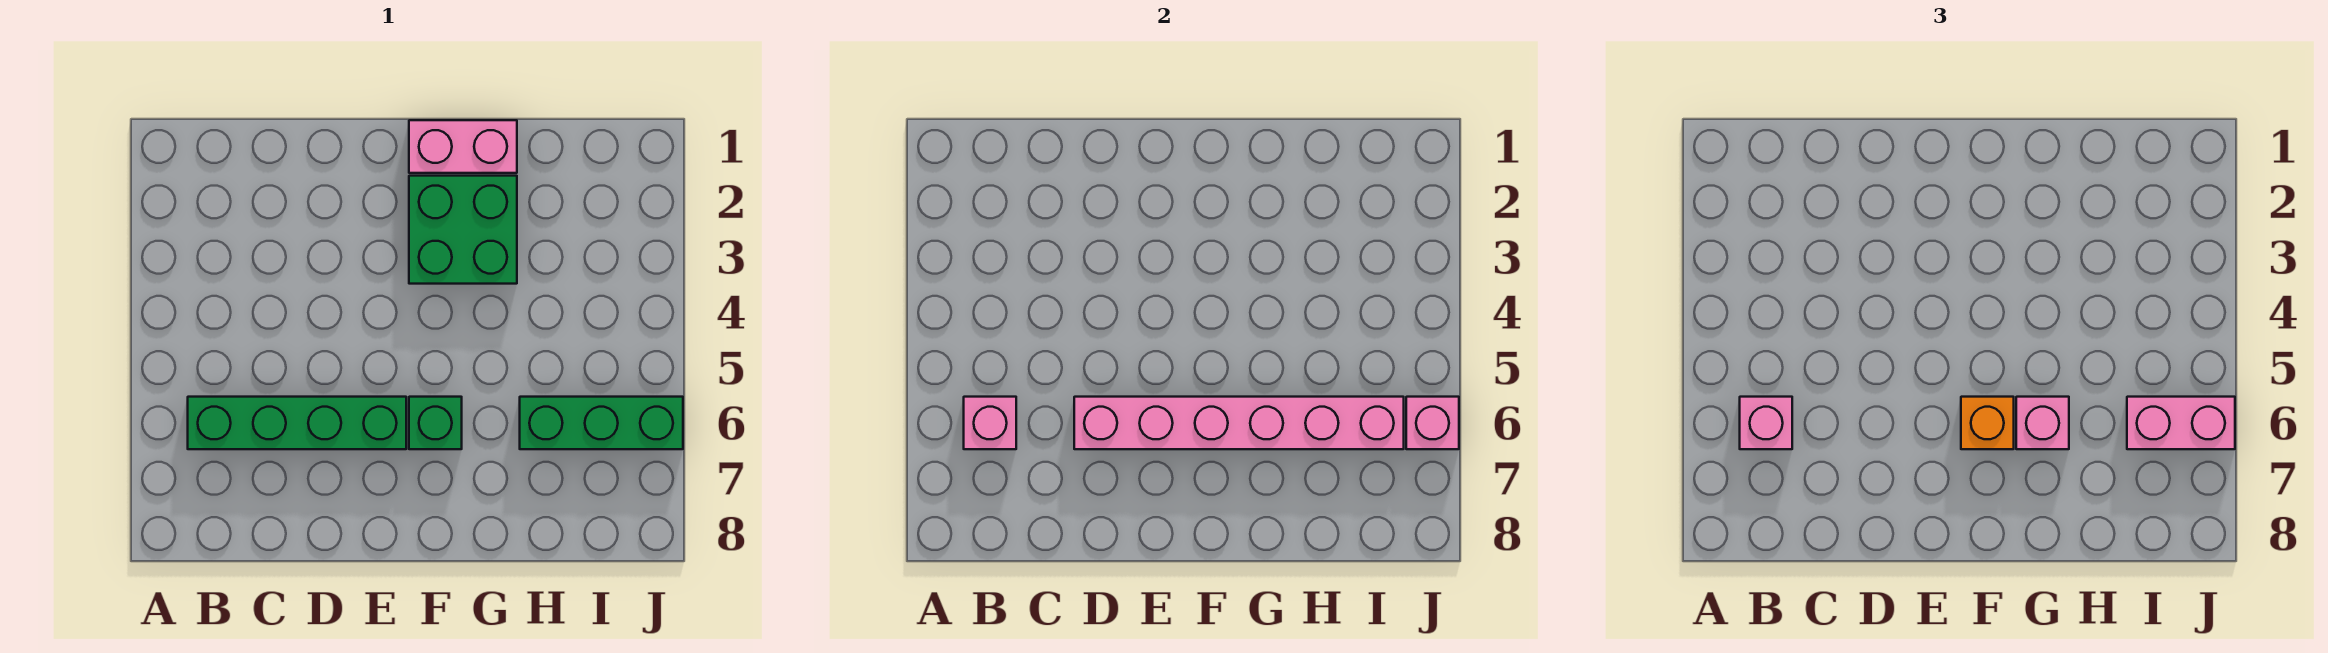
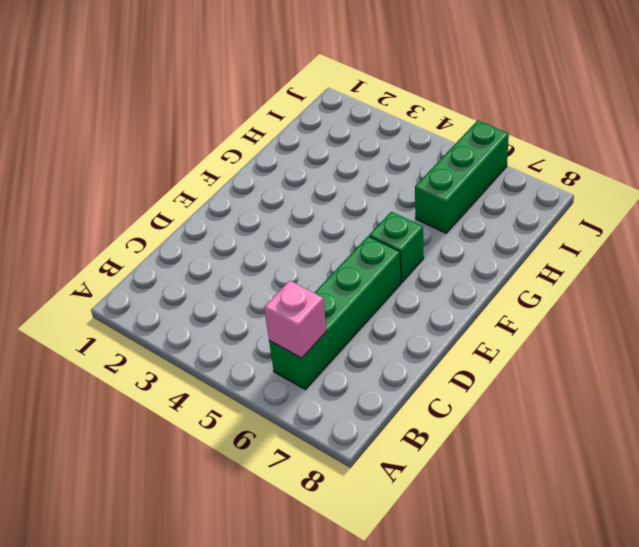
none -> pink 1x2 brick [409,120,517,173]
none -> green 2x2 brick [409,176,517,284]
none -> pink 1x6 brick [1074,397,1404,449]

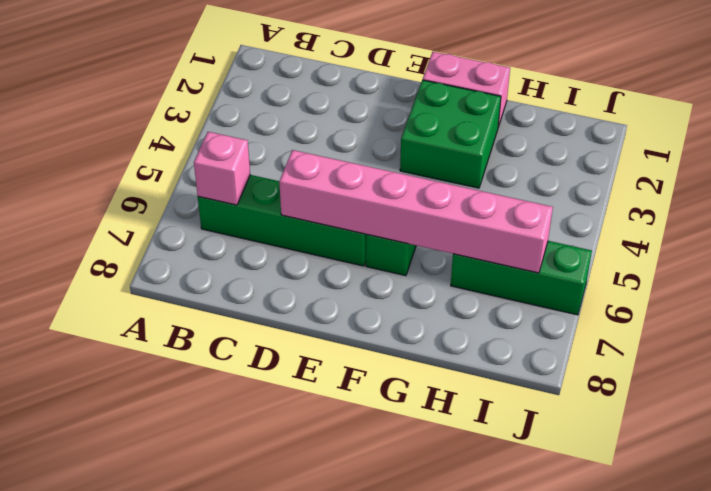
none -> pink 1x1 brick [1406,397,1459,449]
none -> pink 1x1 brick [1740,397,1792,449]
none -> orange 1x1 brick [1961,397,2014,449]

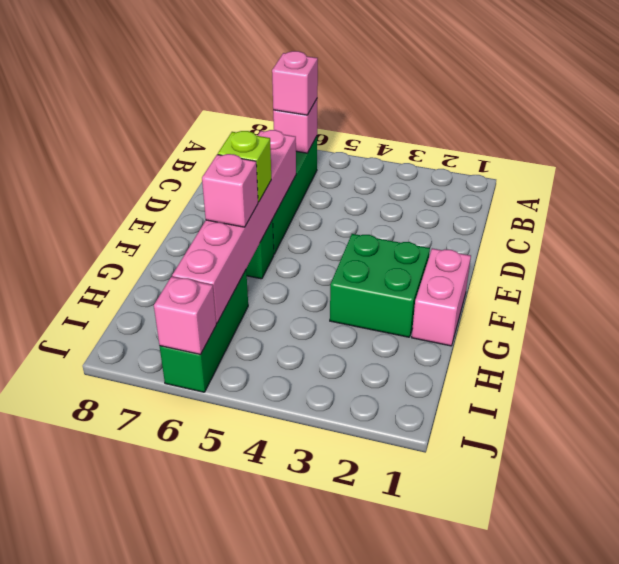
lime 1x1 brick [218,131,271,202] -> orange 1x1 brick [1961,397,2014,449]
none -> pink 1x2 brick [2127,397,2235,449]

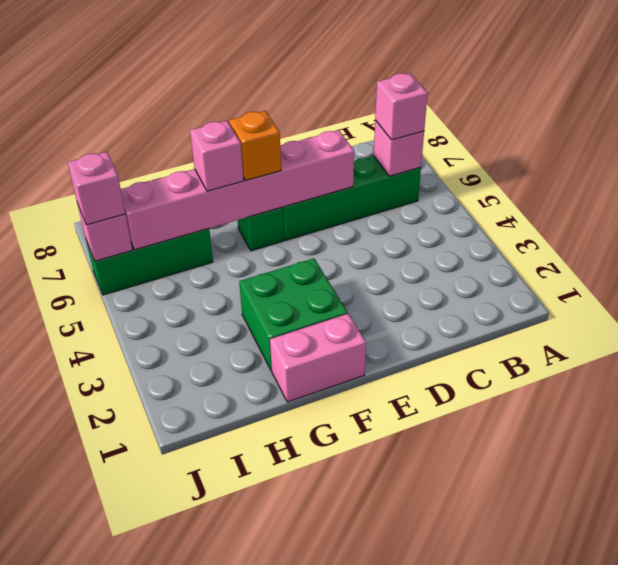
pink 1x1 brick [67,152,125,225] -> pink 1x2 brick [2127,397,2235,449]

